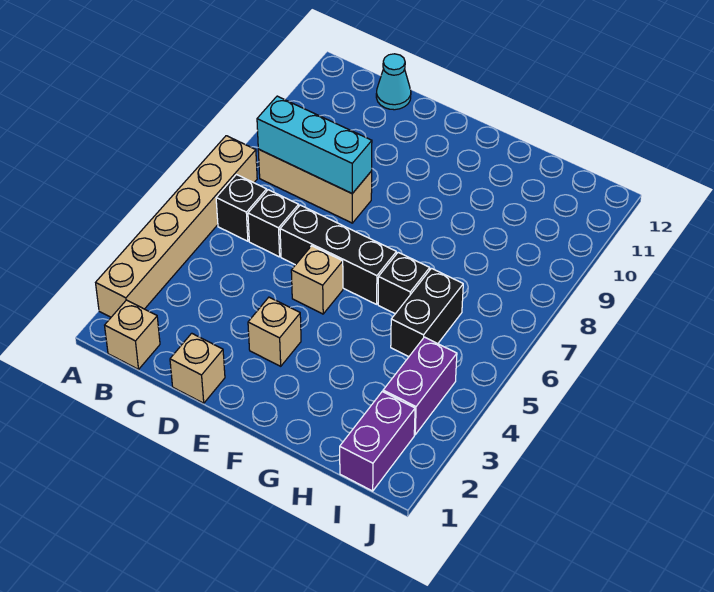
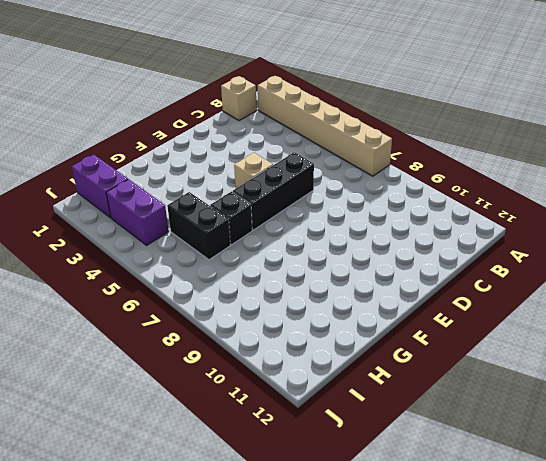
none -> black 1x1 brick [216,175,267,241]
none -> tan 1x3 brick [258,149,372,223]
none -> black 1x1 brick [248,190,299,257]

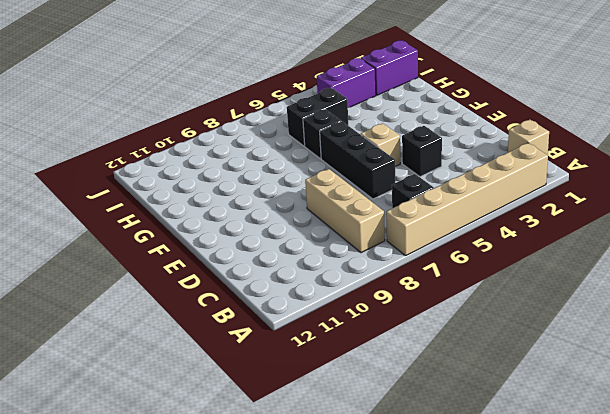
black 1x1 brick [402,126,442,177] -> black 1x1 brick moved to [248,190,299,257]
none -> cyan 1x1 cone [376,54,411,110]
none -> tan 1x1 brick [170,333,225,403]
none -> tan 1x1 brick [248,297,301,366]

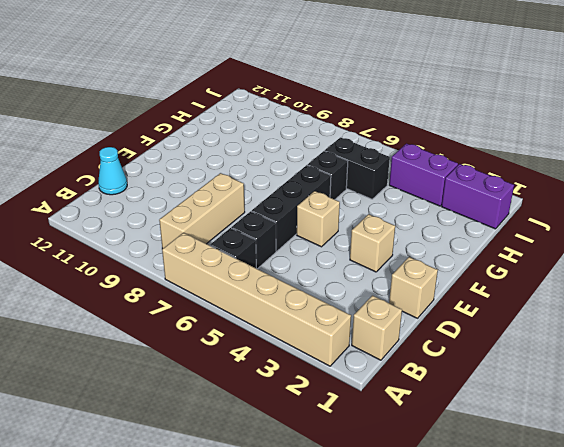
none -> cyan 1x3 brick [257,96,372,194]

